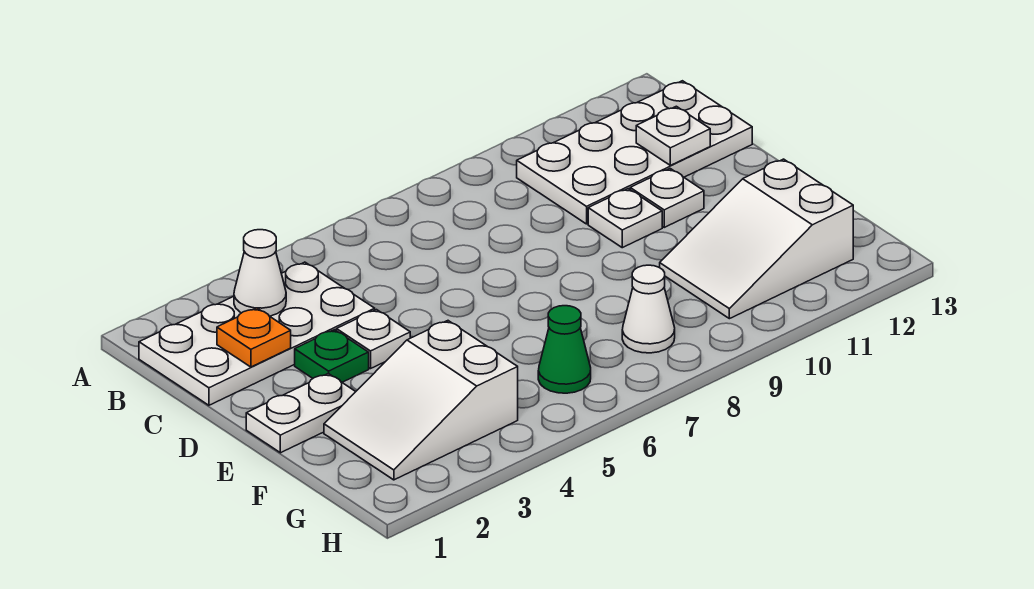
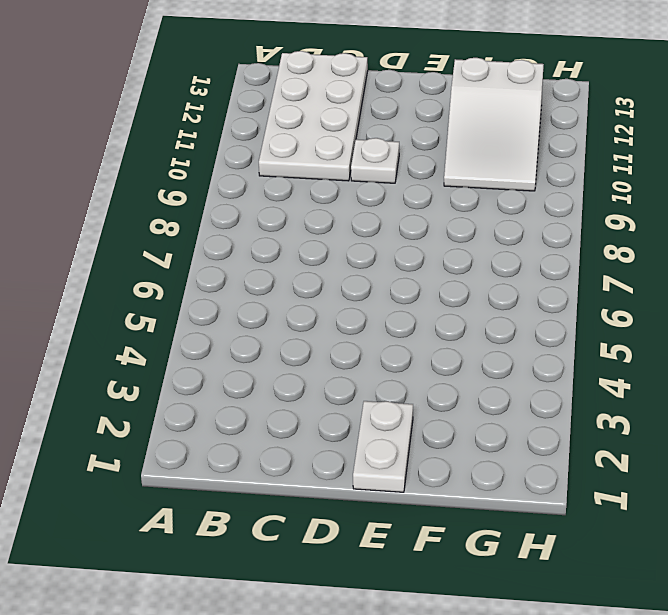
none -> white 2x4 plate [139,262,375,405]
none -> green 1x1 plate [295,330,369,382]
none -> white 1x1 plate [336,310,410,369]

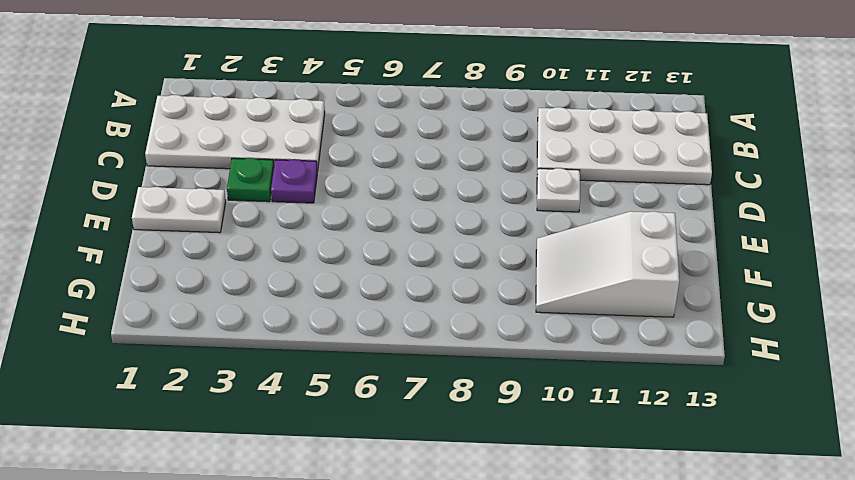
purple 1x1 plate [271,159,317,203] -> white 1x1 plate [336,310,410,369]
none -> white 1x1 plate [630,169,704,227]
none -> white 2x3 slope [324,321,518,480]
none -> green 1x1 cone [538,306,591,393]

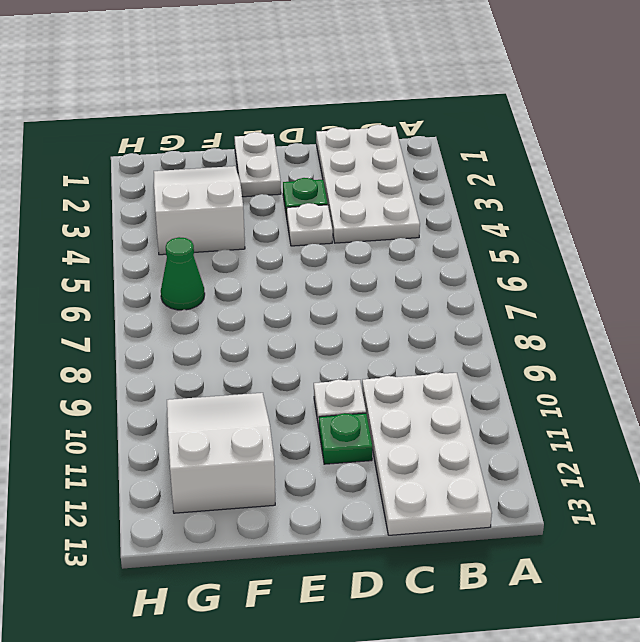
green 1x1 plate [319,413,372,464] -> white 1x1 plate [630,169,704,227]
none -> white 1x1 cone [622,265,675,353]
none -> white 1x1 cone [234,230,286,316]
none -> orange 1x1 plate [217,308,291,367]

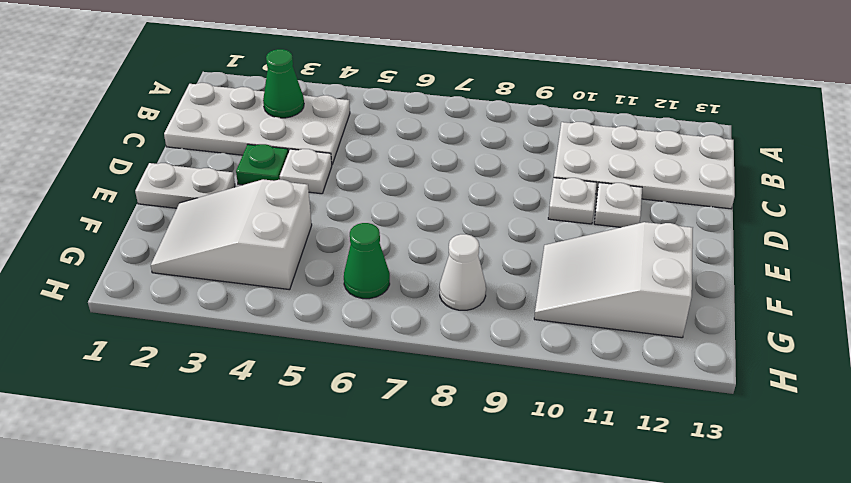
green 1x1 cone [263,49,304,118] -> white 1x1 cone [234,230,286,316]
none -> orange 1x1 plate [217,308,291,367]
none -> white 1x1 plate [636,106,710,165]

